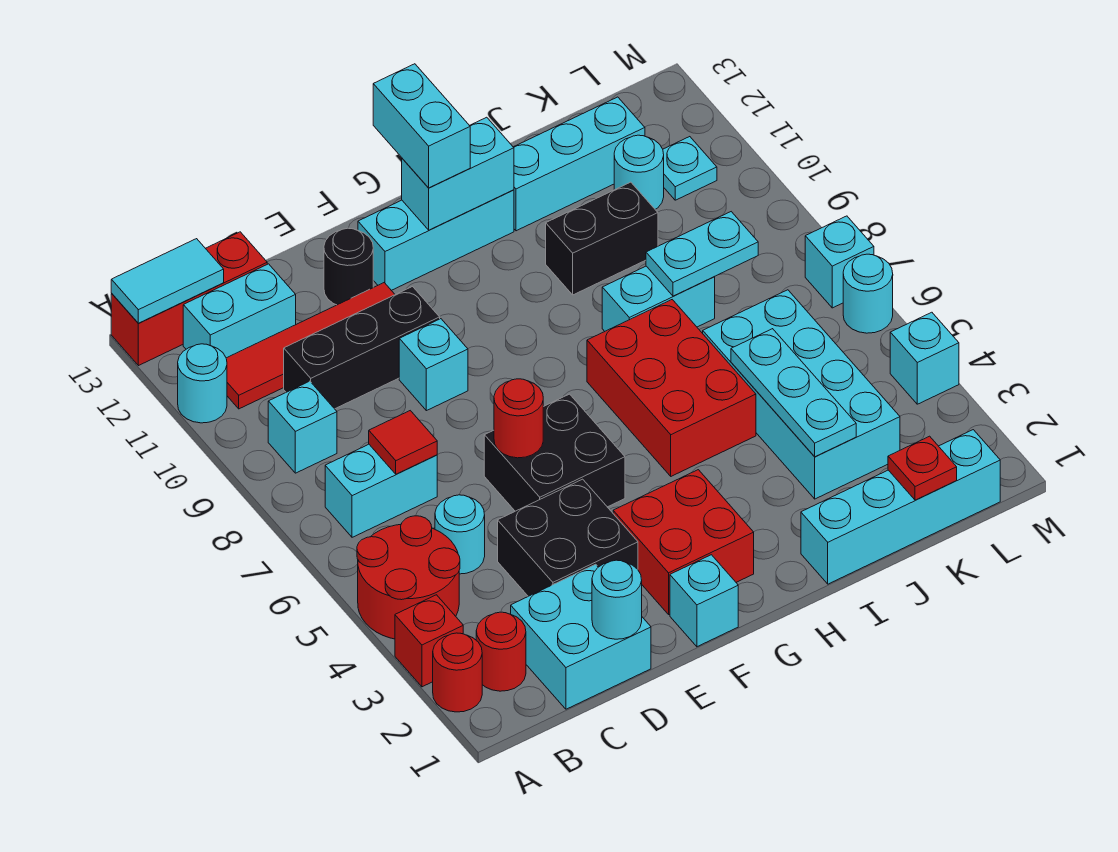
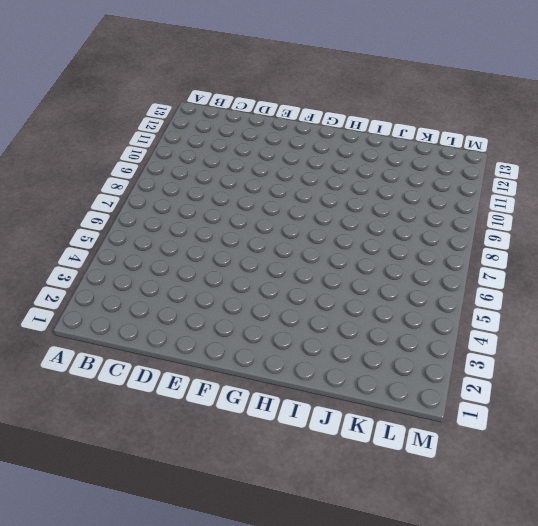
none -> red 1x1 round brick [433,633,482,712]
none -> red 1x1 brick [395,595,463,687]
none -> red 2x2 round brick [357,516,460,639]
none -> cyan 1x1 round brick [178,344,227,423]

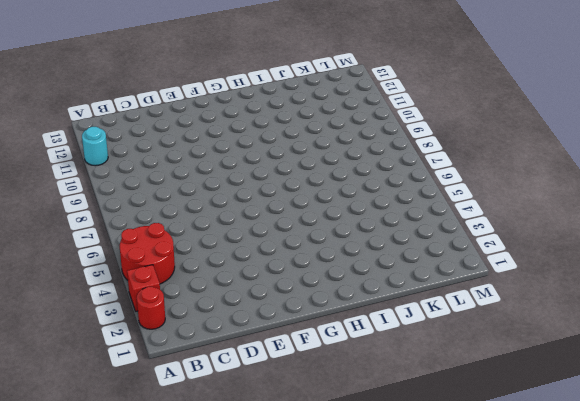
none -> red 1x3 brick [111,232,267,366]
none -> red 1x1 round brick [476,612,526,691]
none -> cyan 1x2 brick [325,444,437,537]
none -> cyan 1x1 brick [268,381,337,473]

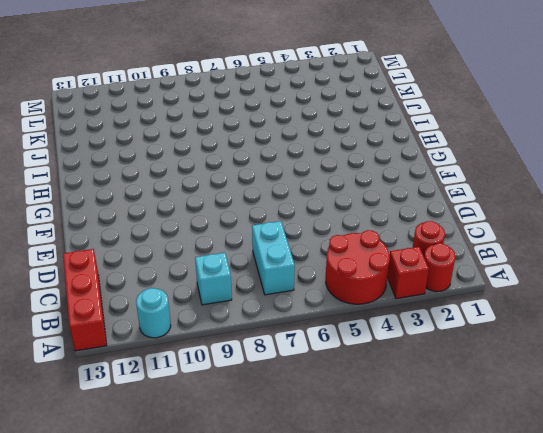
none -> red 1x4 tile [226,283,395,409]
none -> cyan 1x2 brick [183,264,296,358]
none -> cyan 2x2 brick [511,564,651,709]
none -> cyan 1x1 round brick [435,495,485,574]

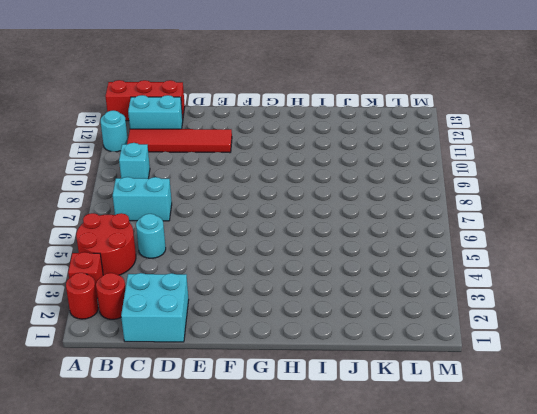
none -> black 1x3 brick [284,287,440,409]
none -> black 2x2 brick [498,479,638,596]
none -> black 2x2 brick [484,394,625,511]
none -> cyan 1x1 brick [399,319,468,411]

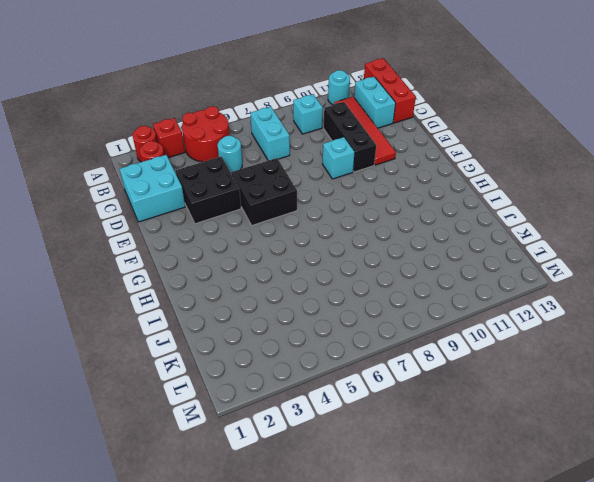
none -> black 1x1 round brick [324,228,373,305]
none -> cyan 1x1 brick [670,555,738,647]
none -> red 2x2 brick [613,470,754,614]
none -> cyan 1x3 brick [358,190,514,290]

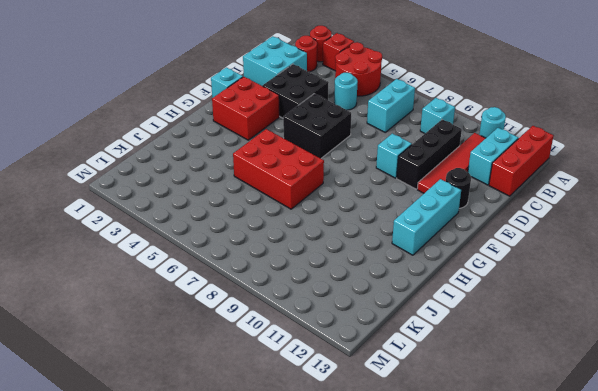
none -> cyan 1x4 brick [801,430,1000,584]
none -> cyan 1x2 brick [602,266,715,331]
none -> black 1x2 brick [546,182,658,295]
none -> cyan 1x3 brick [514,97,645,231]

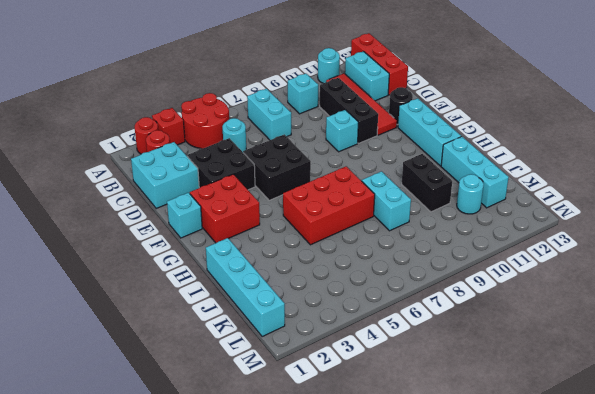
none -> cyan 2x4 brick [703,290,900,499]
none -> cyan 1x1 plate [663,137,717,200]
none -> cyan 1x1 brick [890,312,959,404]
none -> cyan 1x1 round brick [843,254,893,333]

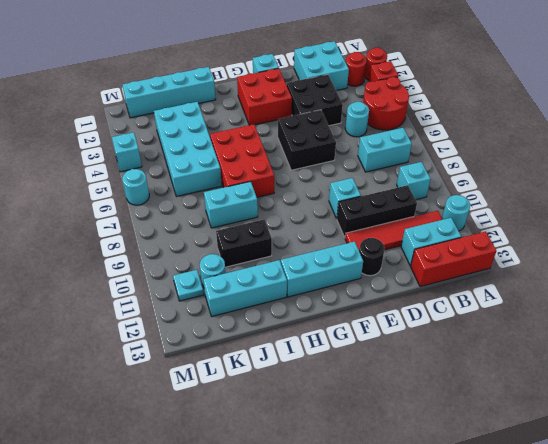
none -> cyan 1x1 brick [805,216,874,308]
none -> cyan 1x2 tile [111,239,224,323]
none -> red 1x1 tile [369,411,437,474]
none -> cyan 1x1 round brick [592,560,642,639]

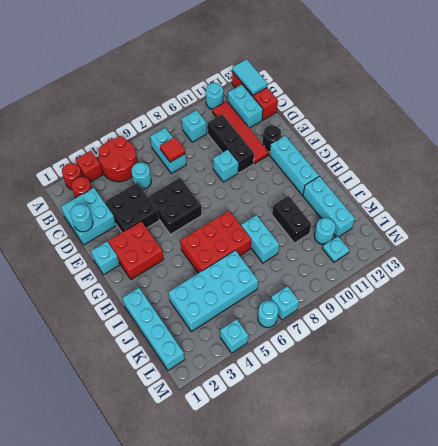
none -> red 1x1 round brick [494,379,543,458]
none -> cyan 1x2 brick [402,117,514,230]
none -> cyan 1x3 plate [731,329,856,457]
none -> cyan 1x2 plate [646,212,758,296]

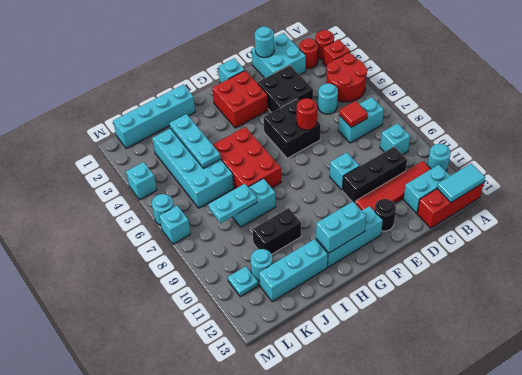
none -> red 1x1 plate [888,436,957,500]
none -> cyan 1x2 brick [373,64,470,188]

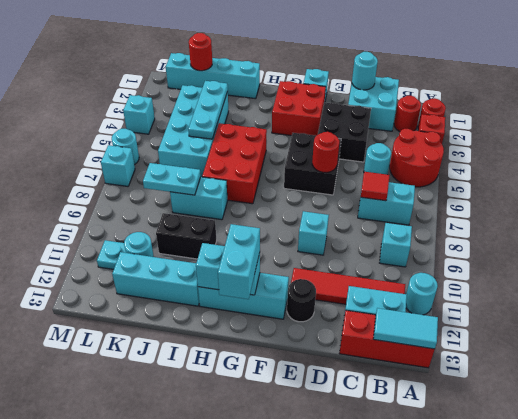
red 1x1 round brick [189,33,212,71] -> red 1x1 plate [888,436,957,500]
none -> black 1x3 brick [284,287,440,409]

